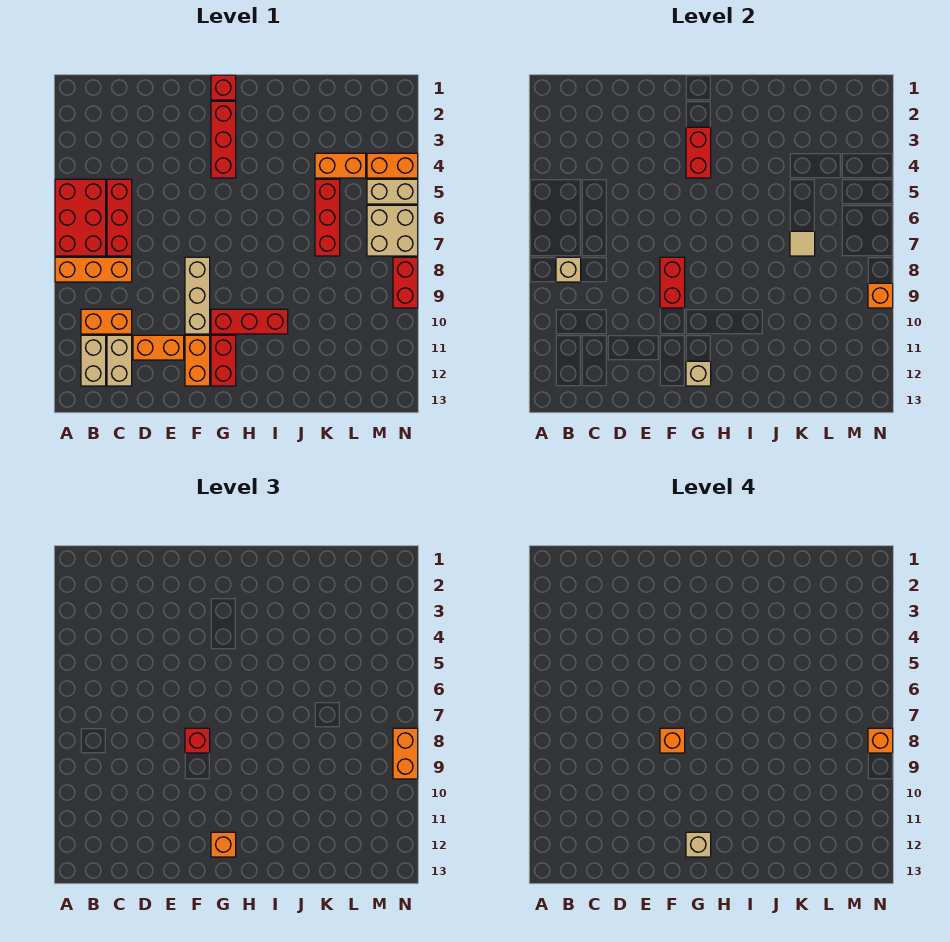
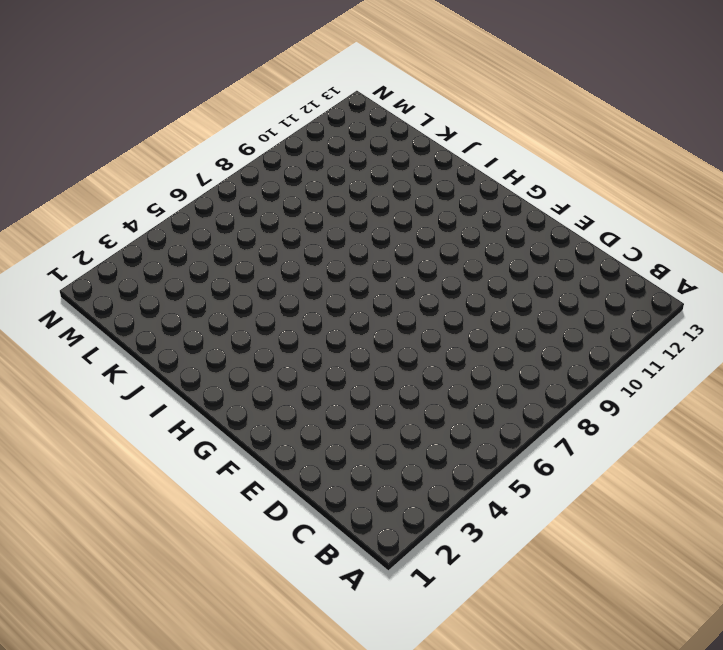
none -> red 2x3 brick [55,179,106,256]
none -> orange 1x3 brick [55,257,132,282]
none -> orange 1x2 brick [81,309,132,334]
none -> tan 1x2 brick [81,335,106,386]

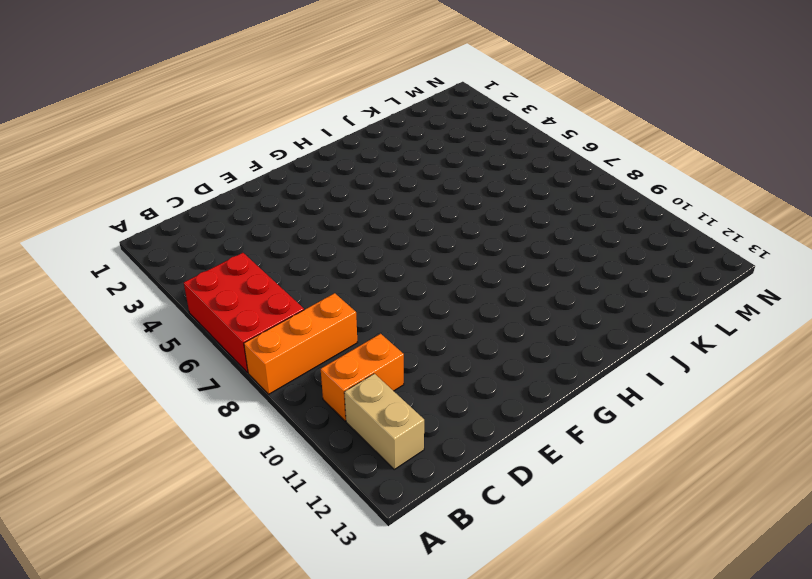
none -> red 1x3 brick [107,179,132,256]
none -> tan 1x2 brick [107,335,132,386]
none -> orange 1x2 brick [133,335,184,360]
none -> tan 1x3 brick [185,257,210,334]

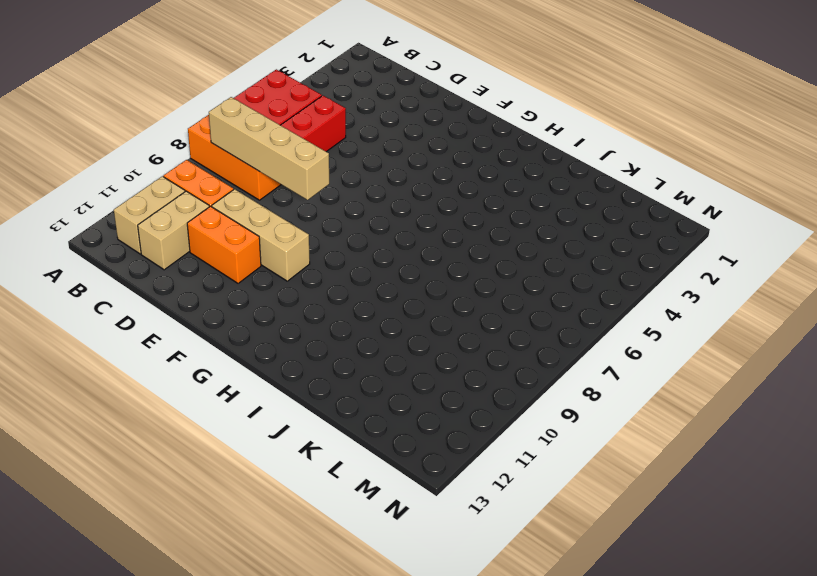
tan 1x4 brick [209,97,329,200] -> tan 1x1 brick [556,257,581,282]
tan 1x3 brick [212,189,310,281] -> tan 1x3 brick turned to [185,257,210,334]
none -> orange 1x2 brick [185,335,210,386]
none -> red 1x1 brick [211,75,236,100]
none -> red 1x3 brick [211,101,236,178]
none -> red 1x3 brick [211,309,288,334]

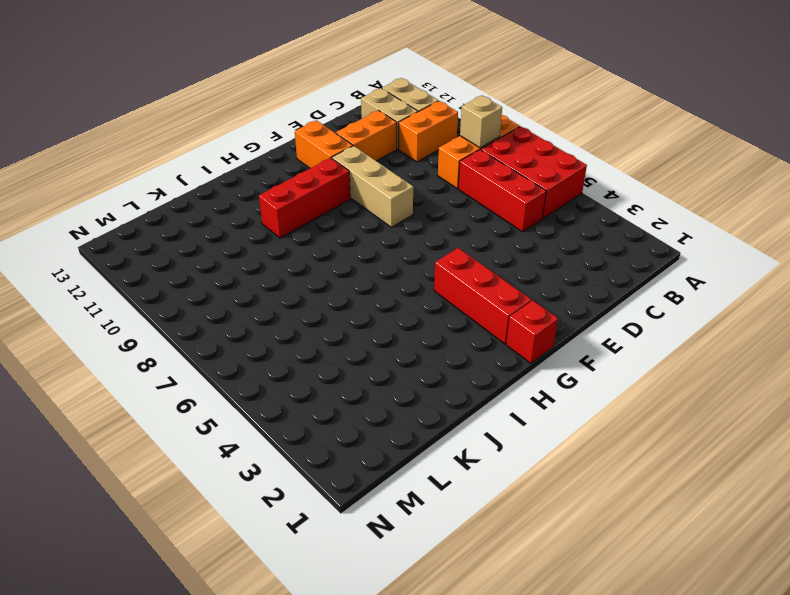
none -> red 1x2 brick [211,335,236,386]
none -> orange 1x2 brick [315,153,366,178]
none -> red 1x3 brick [315,179,340,256]
none -> orange 1x2 brick [367,153,418,178]

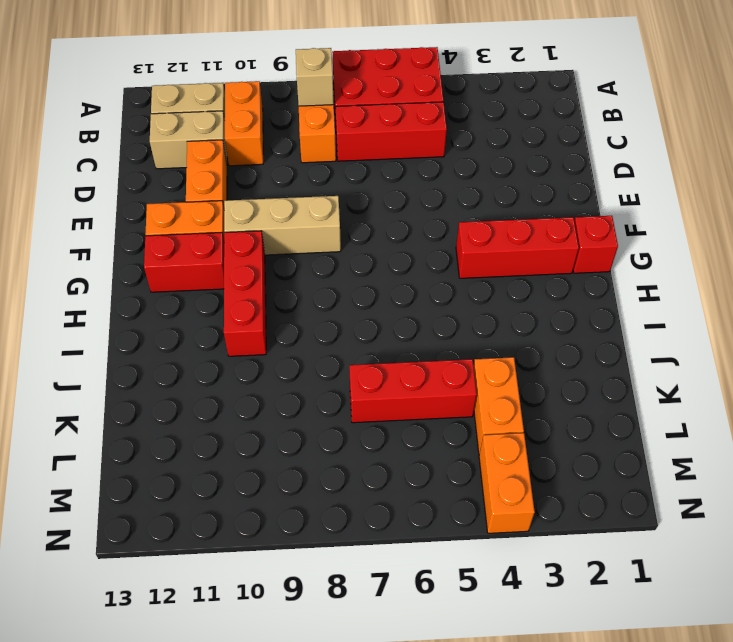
none -> tan 1x2 brick [367,179,418,204]
none -> tan 2x2 brick [367,205,418,256]
none -> red 1x2 brick [393,257,418,308]
none -> red 1x2 brick [660,257,685,308]

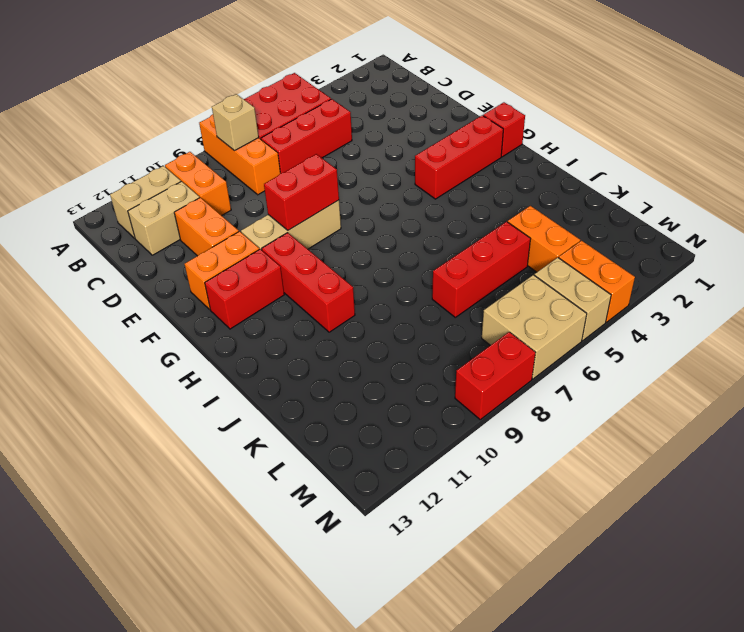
none -> red 1x2 brick [686,127,711,178]
none -> tan 1x1 brick [686,361,711,386]
none -> tan 1x1 tile [790,231,815,256]
none -> orange 1x1 brick [868,283,893,308]

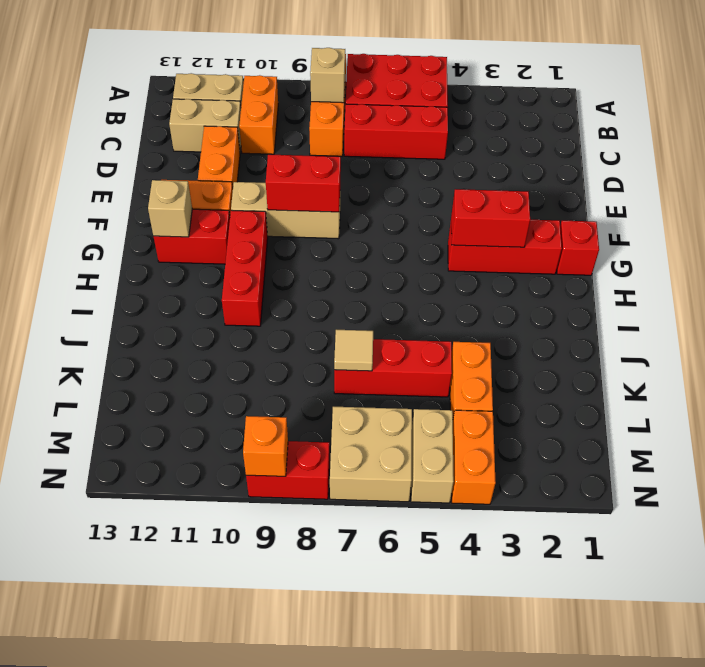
none -> red 1x1 brick [185,728,210,753]
none -> orange 1x1 brick [211,832,236,857]
none -> orange 1x2 brick [393,728,418,779]
none -> orange 1x1 brick [660,728,685,753]

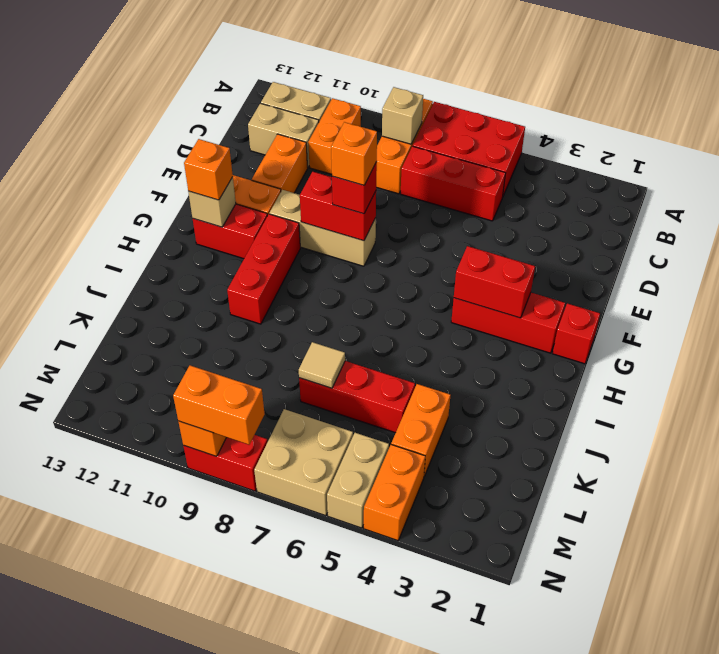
none -> tan 1x1 brick [686,832,711,857]
none -> orange 1x1 brick [868,728,893,753]

